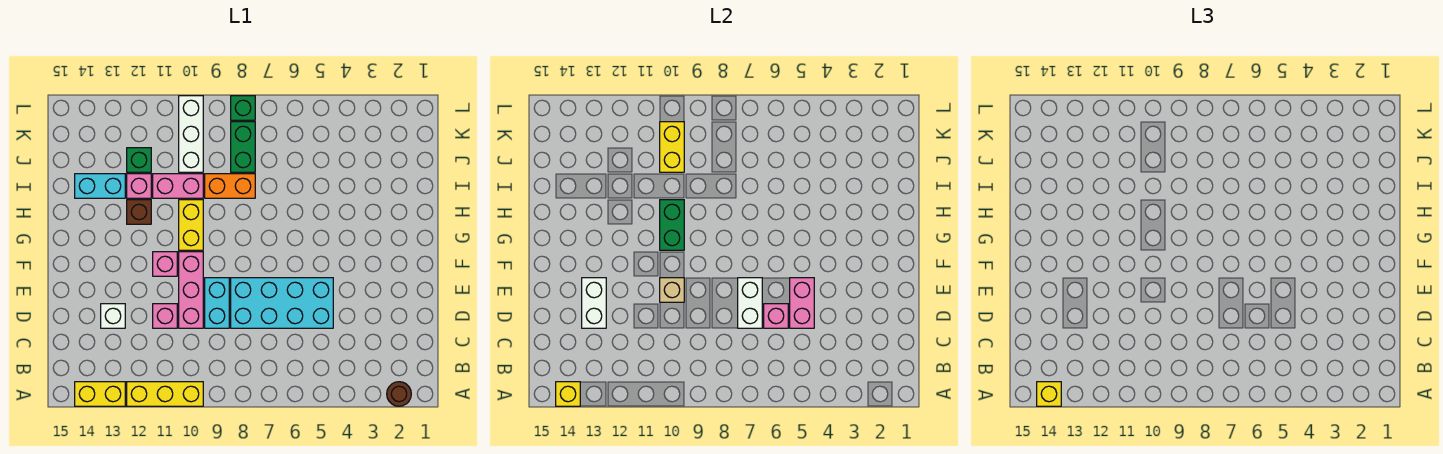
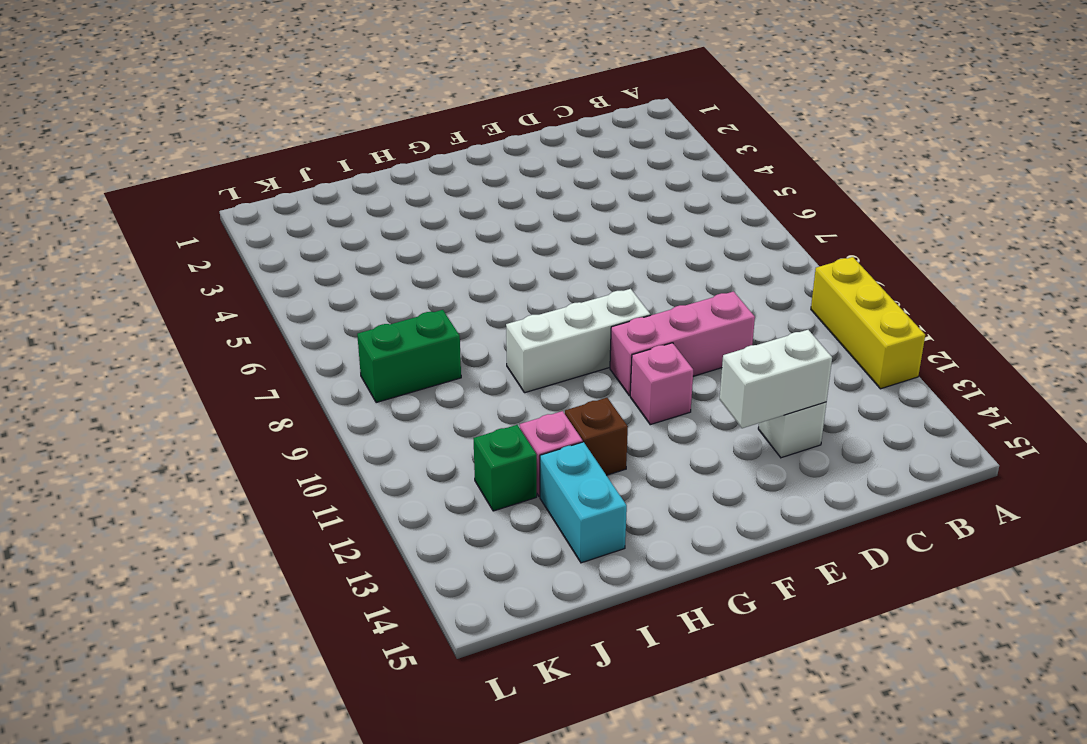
white 1x3 brick [506,289,650,393] -> white 1x3 brick moved to [179,96,203,172]
none -> brown 1x1 round brick [387,382,411,406]
none -> yellow 1x2 brick [75,382,125,406]
none -> cyan 2x4 brick [231,278,333,328]

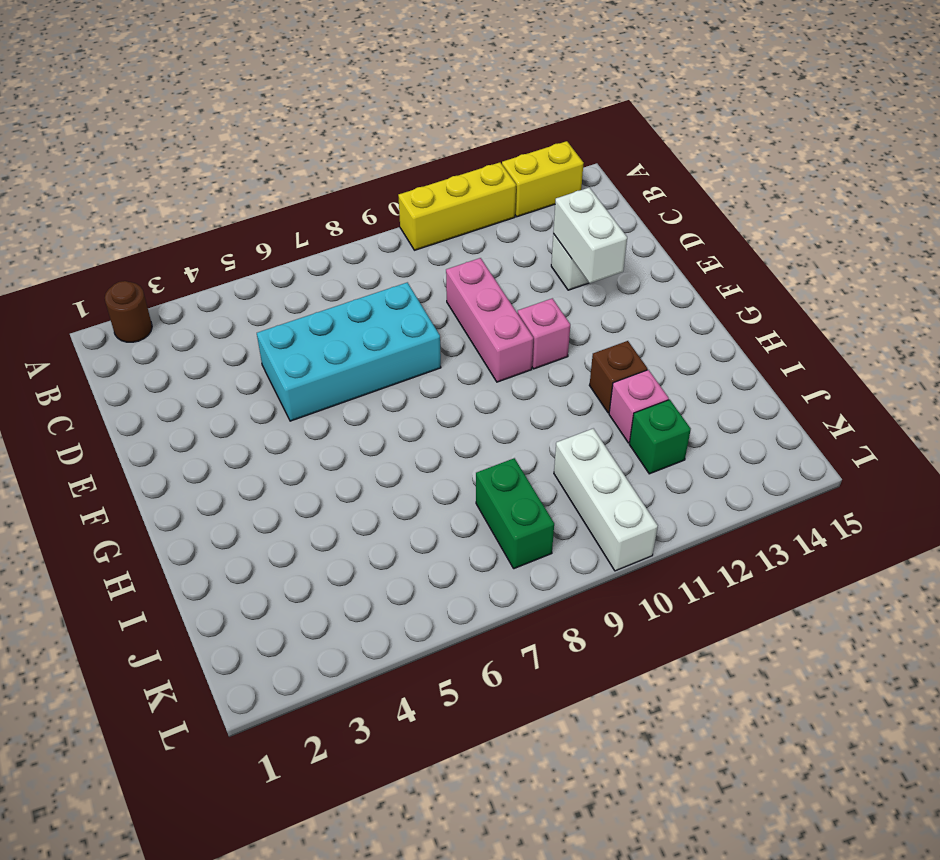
none -> cyan 1x2 brick [205,278,229,328]
none -> pink 1x1 brick [153,304,177,328]
none -> yellow 1x2 brick [179,200,203,250]

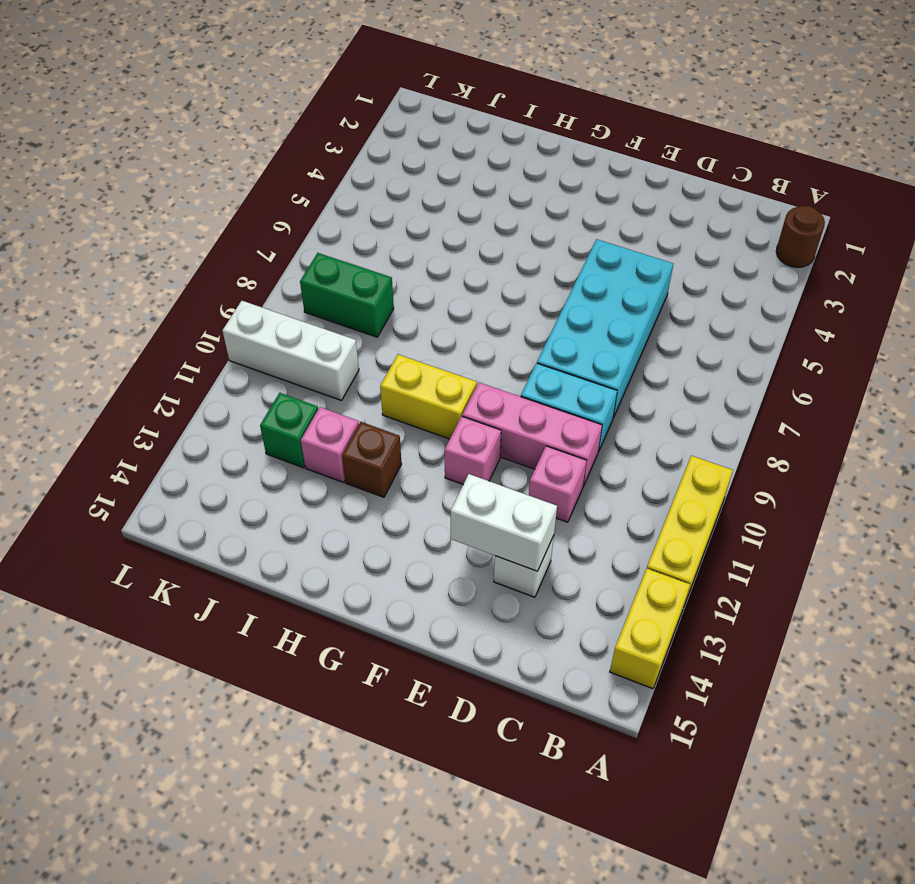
none -> orange 1x2 brick [205,174,255,198]
none -> pink 1x2 brick [153,174,203,198]
none -> cyan 1x2 brick [75,174,125,198]

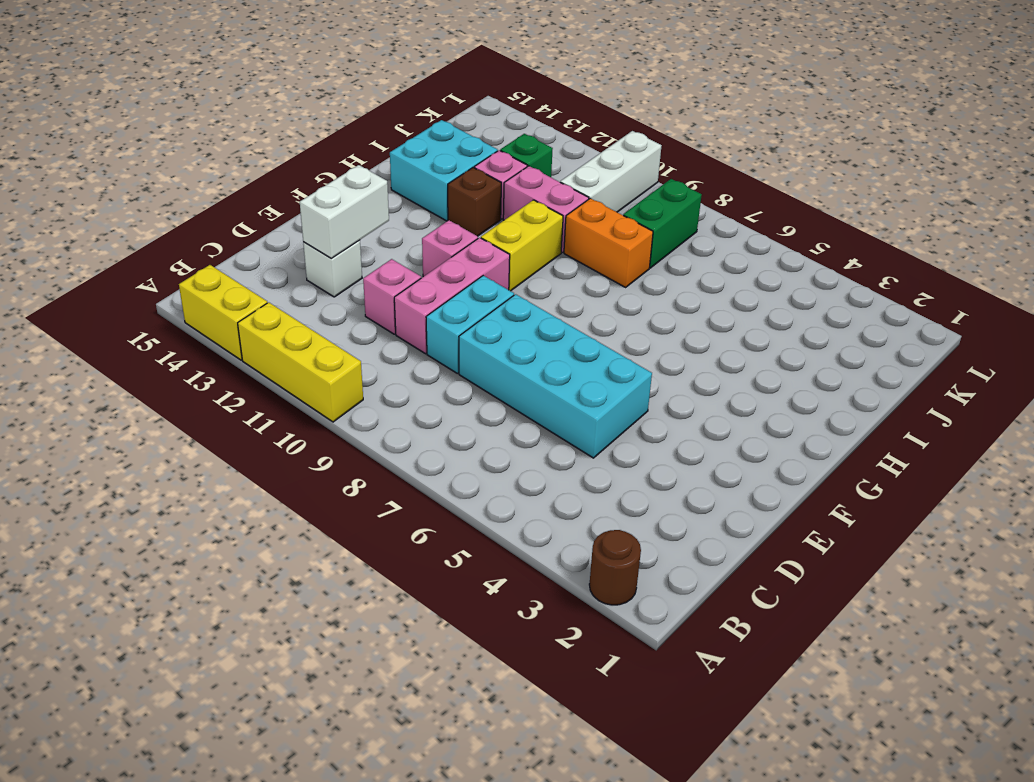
cyan 2x2 brick [390,120,498,221] -> cyan 1x2 brick [75,174,125,198]
none -> green 1x1 brick [231,96,255,120]
none -> yellow 1x1 brick [556,382,580,406]
none -> pink 1x2 brick [790,278,814,328]

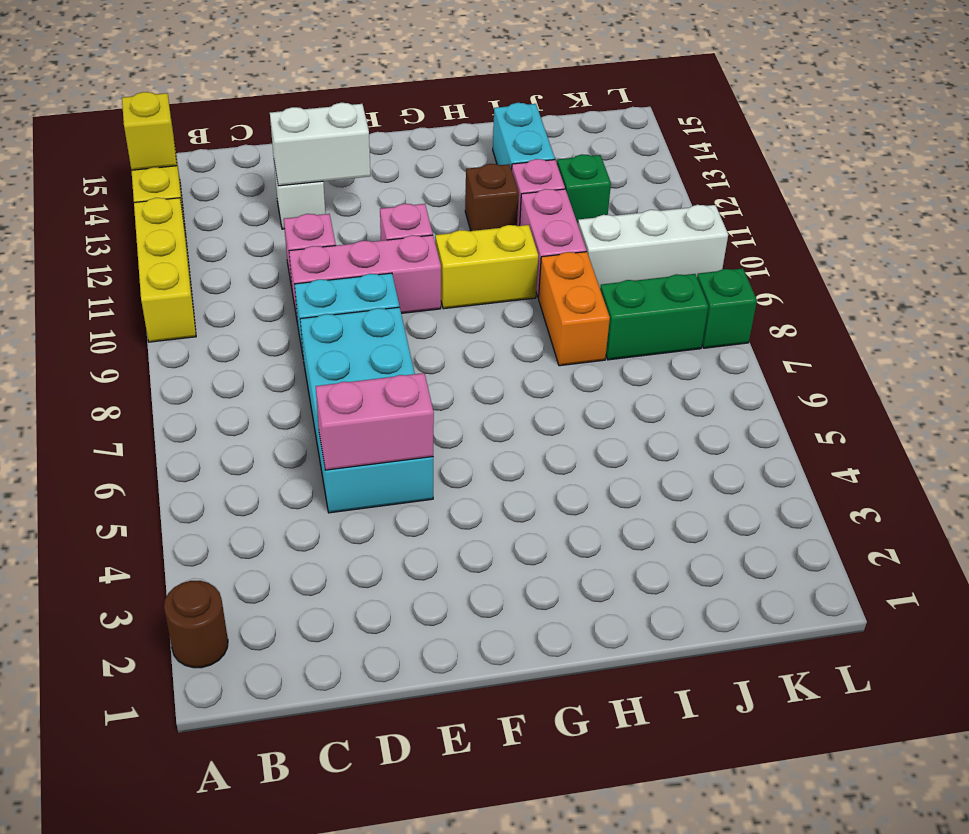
none -> pink 1x1 brick [764,304,788,328]
none -> white 1x2 brick [738,278,762,328]
none -> tan 1x1 brick [660,278,684,302]

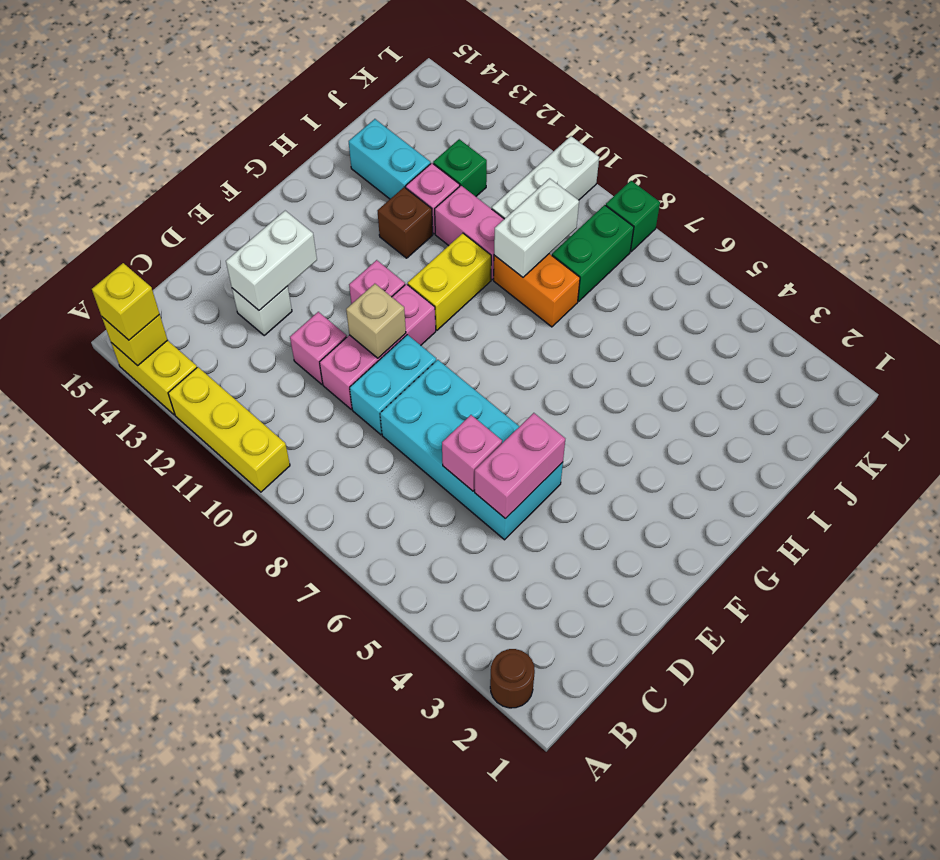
white 1x2 brick [494,178,579,277] -> white 1x2 brick moved to [738,278,762,328]
none -> green 1x2 brick [660,200,684,250]
none -> yellow 1x2 brick [660,122,684,172]

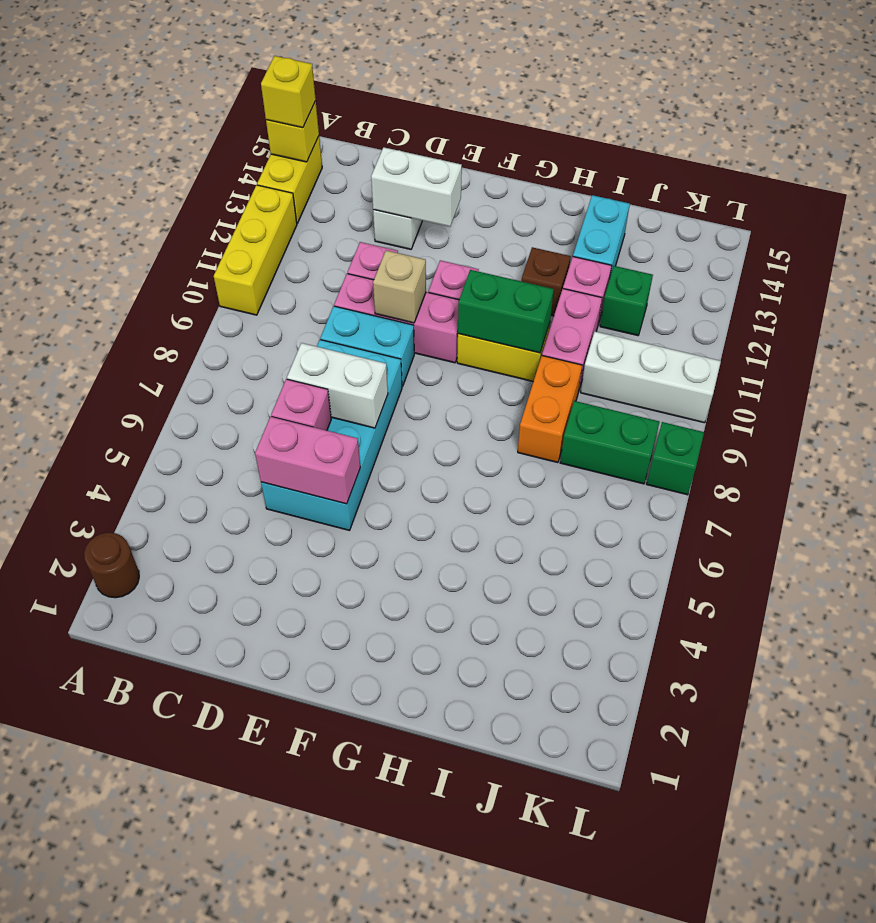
none -> yellow 1x2 brick [660,122,684,172]

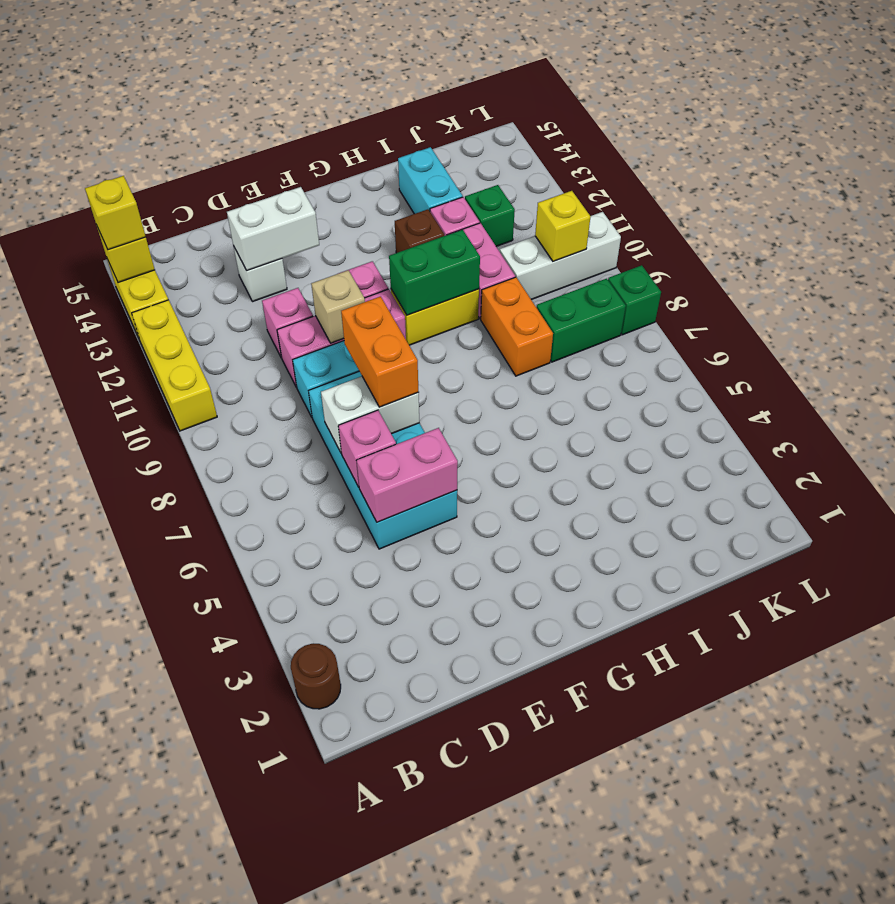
orange 1x2 brick [341,297,418,407] -> none
yellow 1x1 brick [535,191,591,261] -> yellow 1x2 brick [660,122,684,172]

